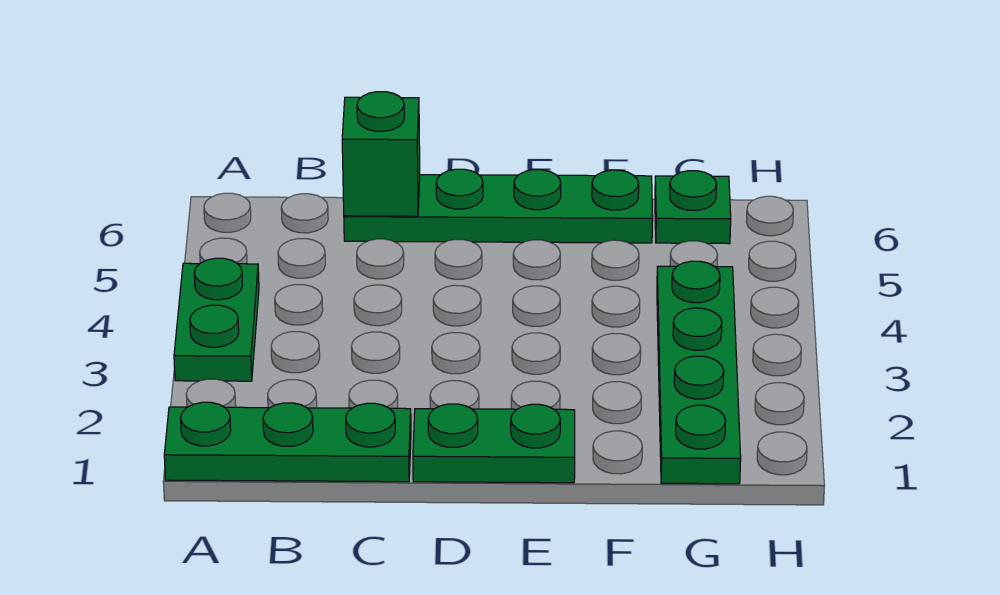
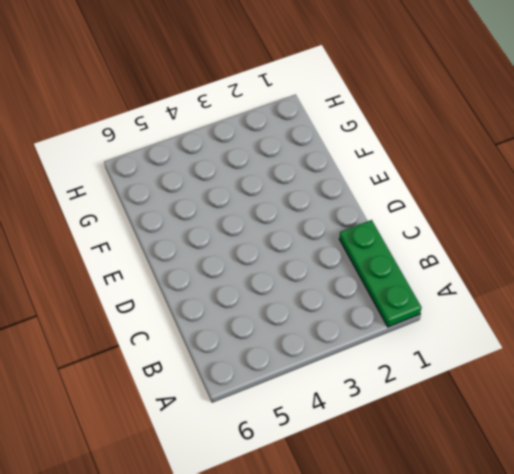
none -> green 1x2 plate [174,258,259,381]
none -> green 1x4 plate [344,169,653,243]

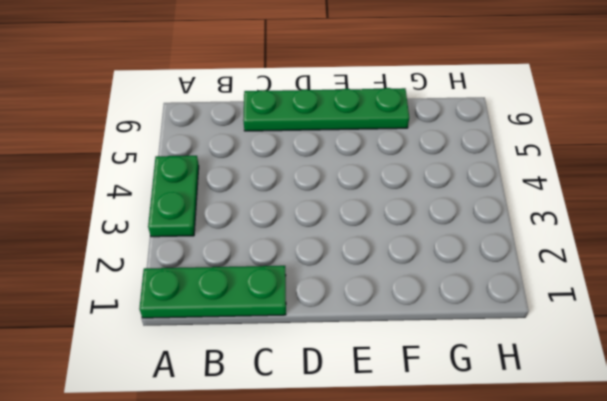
none -> green 1x2 plate [413,404,575,483]
none -> green 1x4 plate [657,261,741,484]

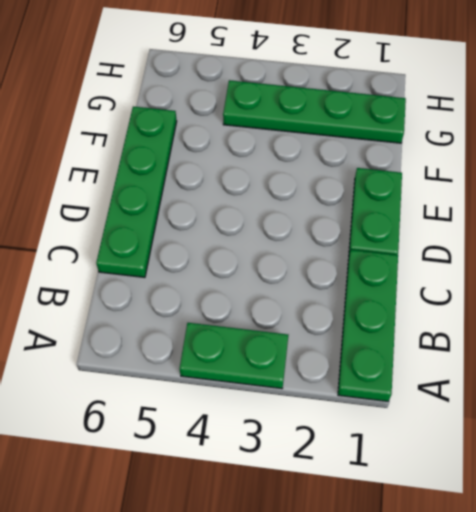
none -> green 1x1 plate [655,171,731,244]
none -> green 1x1 brick [342,92,420,216]

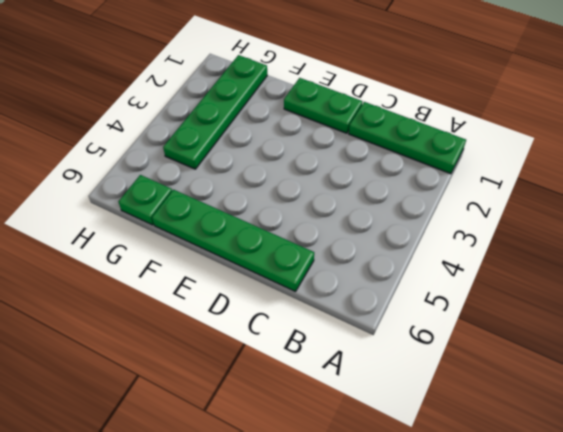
none -> green 1x2 plate [174,258,259,381]
none -> green 1x1 brick [342,92,420,216]

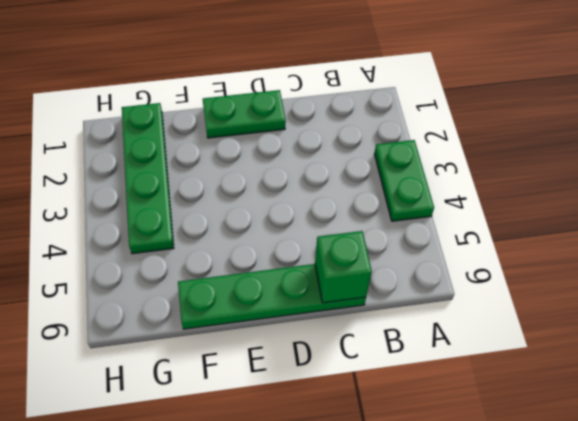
none -> green 1x3 plate [164,402,411,482]
none -> green 1x1 plate [655,171,731,244]

